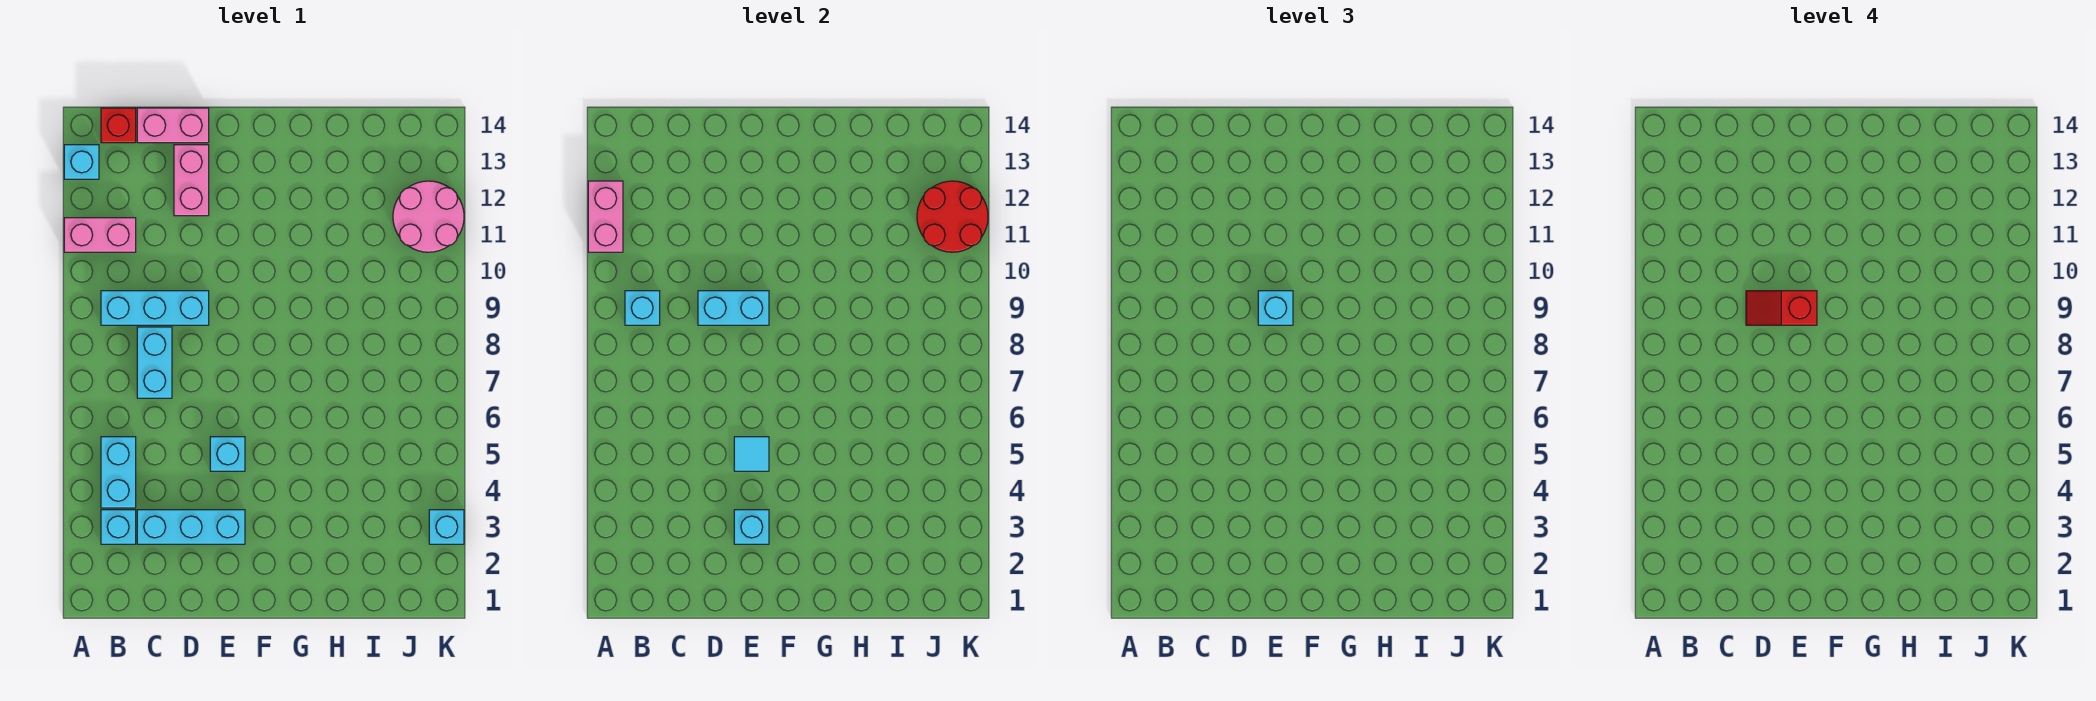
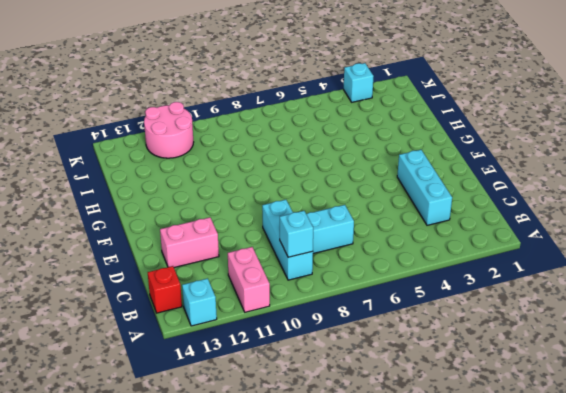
none -> cyan 1x1 brick [101,510,136,544]
none -> cyan 1x2 brick [101,437,136,508]
none -> pink 1x2 brick [137,108,209,143]

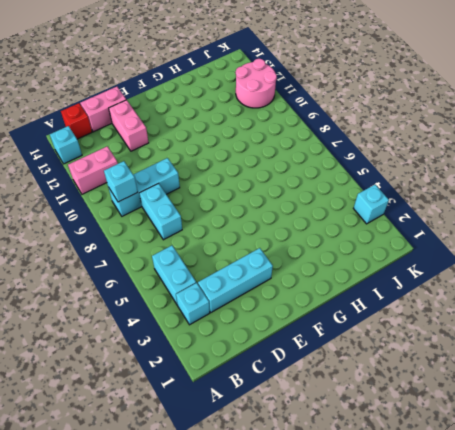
none -> cyan 1x1 brick [210,437,245,471]
none -> pink 1x2 brick [588,181,623,252]
none -> cyan 1x2 brick [698,291,769,325]

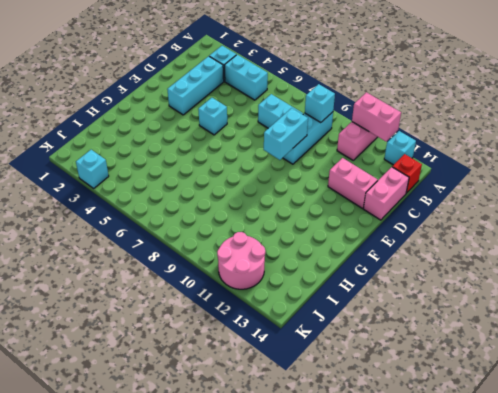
none -> cyan 1x1 brick [734,510,769,544]
none -> cyan 1x1 tile [734,437,769,471]
none -> red 2x2 round brick [917,181,988,252]

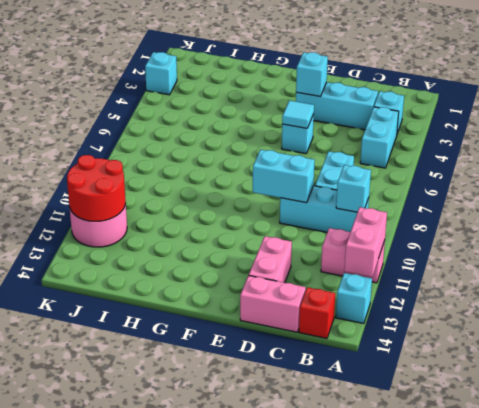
none -> cyan 1x1 brick [1258,291,1293,325]
none -> red 1x2 slope [1746,291,1817,325]

